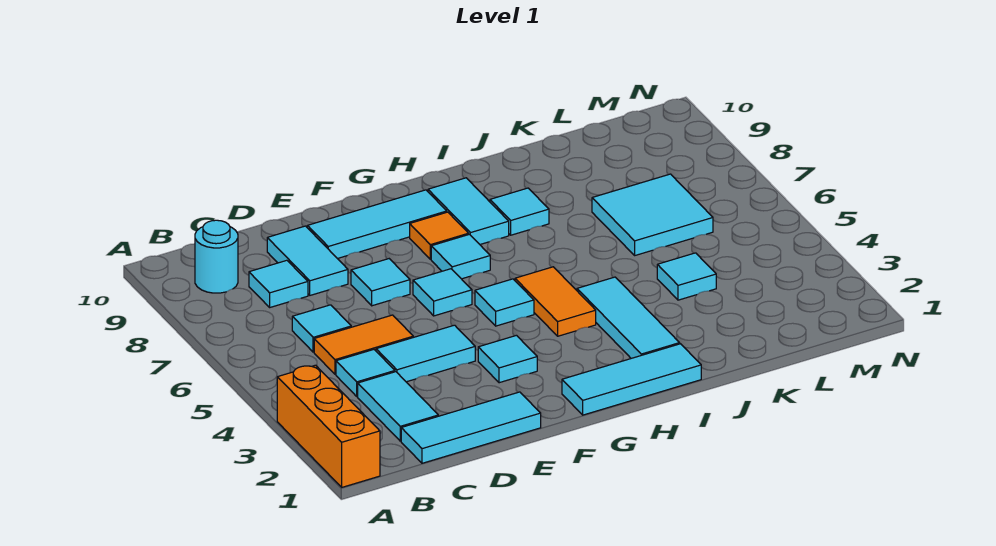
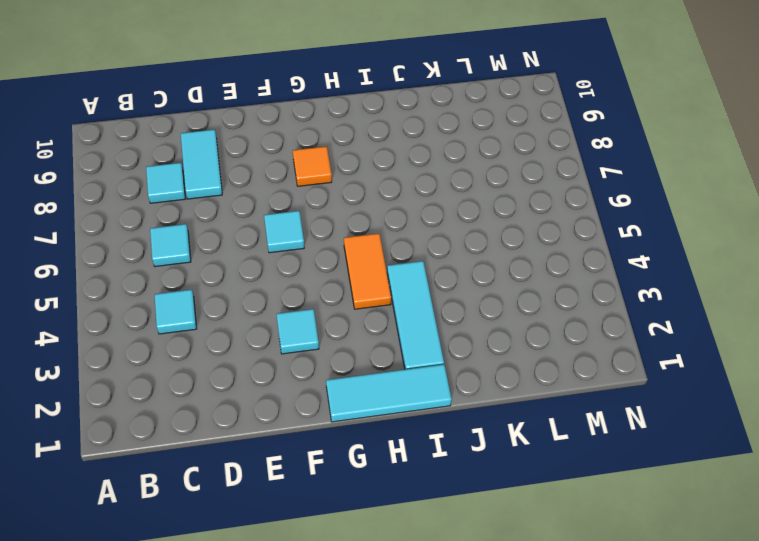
none -> orange 1x3 brick [277,365,380,487]
none -> cyan 1x1 round brick [195,220,238,293]
none -> cyan 1x3 tile [401,392,541,463]

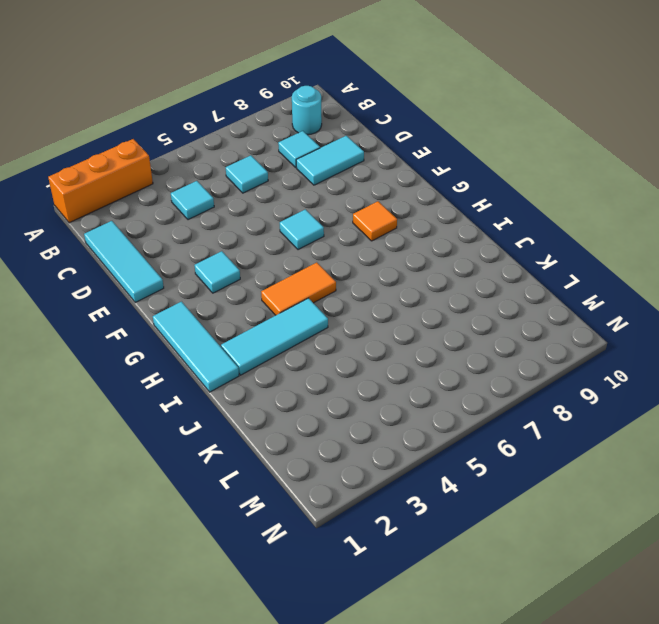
none -> cyan 1x2 tile [358,372,438,441]
none -> orange 1x2 tile [314,315,413,374]
none -> cyan 1x2 tile [376,325,475,382]

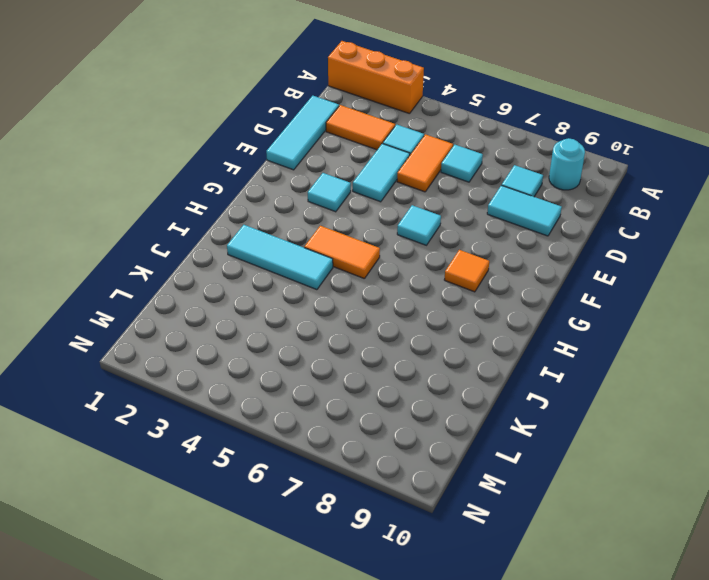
orange 1x2 tile [326,105,395,150] -> cyan 1x2 tile [358,372,438,441]
none -> cyan 1x1 tile [351,259,410,306]
none -> cyan 1x3 tile [307,190,447,259]
none -> cyan 1x3 tile [562,344,701,415]

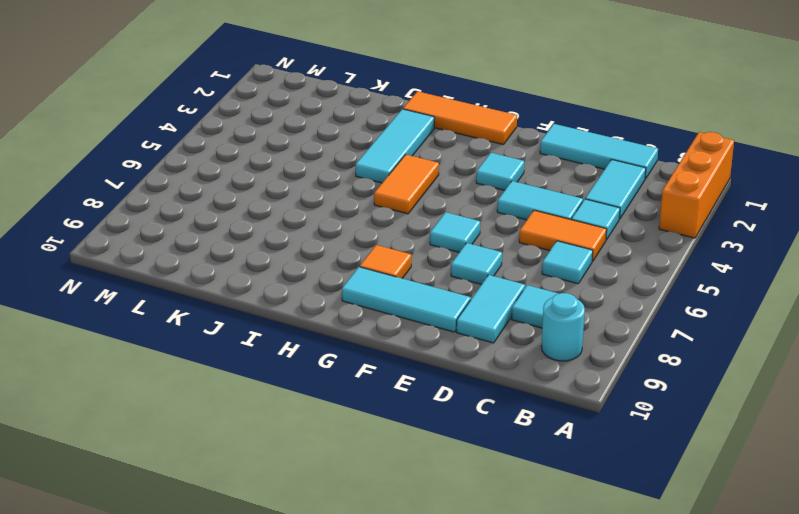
orange 1x3 tile [403,91,517,145] -> cyan 1x3 tile [562,344,701,415]
none -> cyan 1x1 tile [475,279,534,326]
none -> cyan 1x1 tile [431,234,490,279]
none -> cyan 1x2 tile [428,178,509,244]

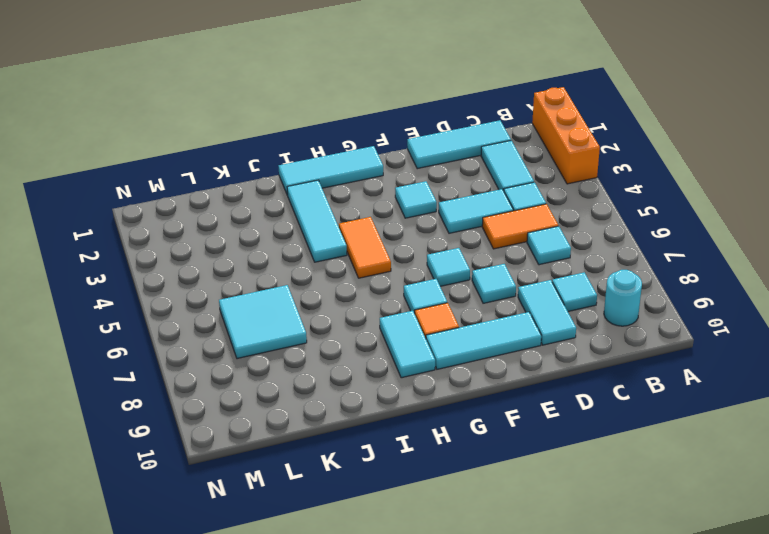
none -> cyan 1x1 tile [475,279,534,326]
none -> cyan 1x1 tile [490,188,549,235]
none -> cyan 1x1 tile [657,253,716,300]

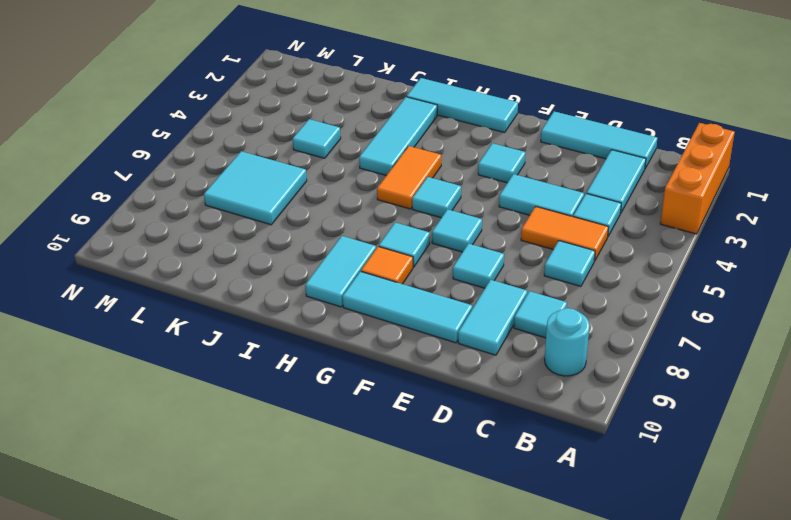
none -> cyan 1x1 tile [490,188,549,235]

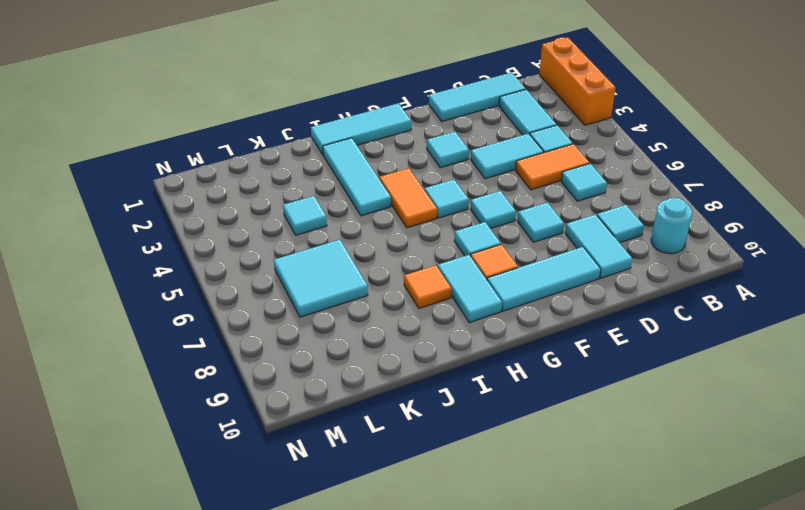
orange 1x1 tile [404,265,451,309] -> cyan 1x1 tile [490,188,549,235]

